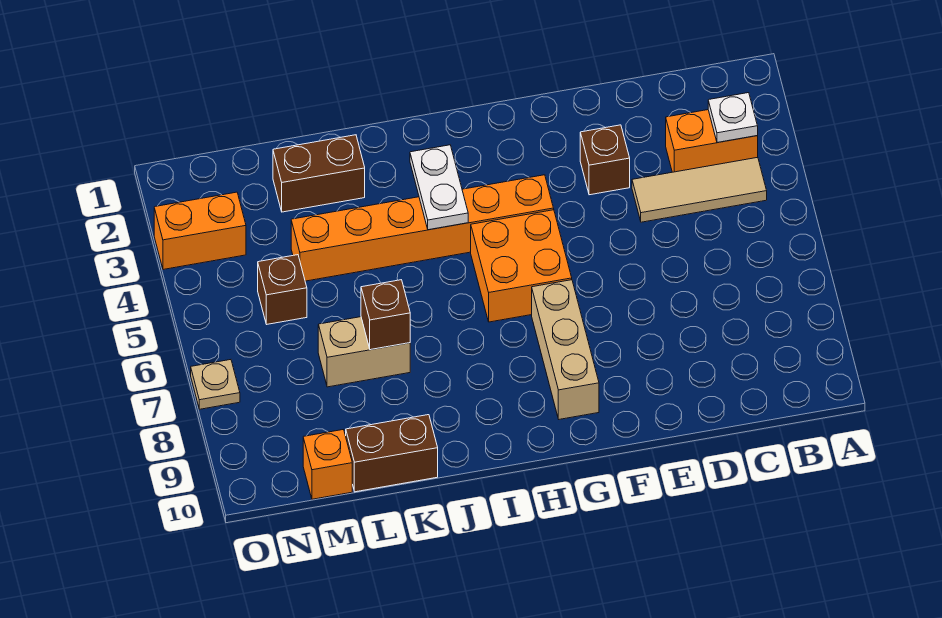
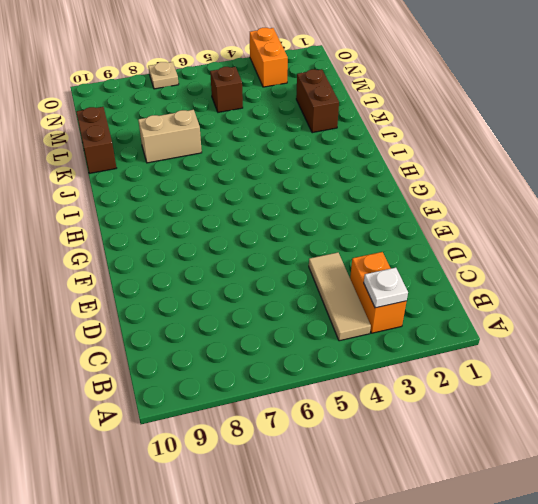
tan 1x2 brick [138,110,202,163] -> tan 1x2 brick turned to [318,317,410,387]
none -> brown 1x1 brick [580,125,630,195]
none -> orange 1x6 brick [291,175,554,281]
none -> orange 2x2 brick [471,210,572,322]

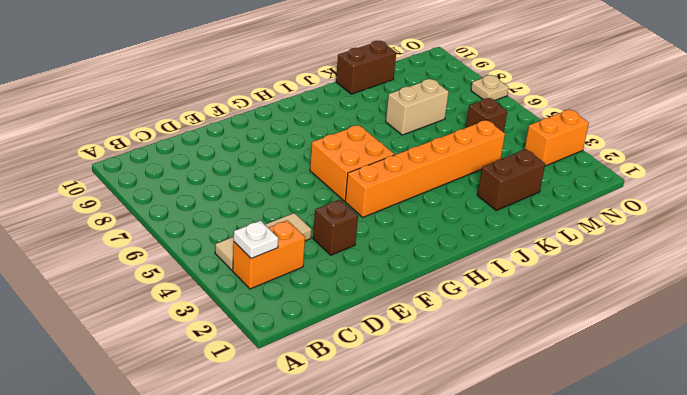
none -> tan 1x3 brick [532,280,599,419]
none -> orange 1x1 brick [303,430,352,499]
none -> white 1x2 plate [410,145,468,230]

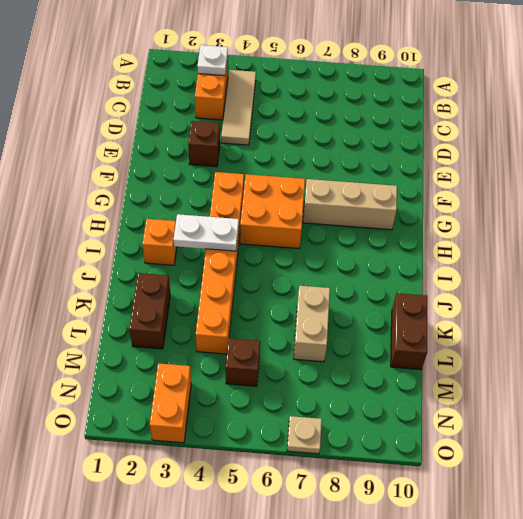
orange 1x1 brick [142,219,177,265] -> orange 1x1 brick moved to [303,430,352,499]
none -> brown 1x1 brick [361,280,410,350]

